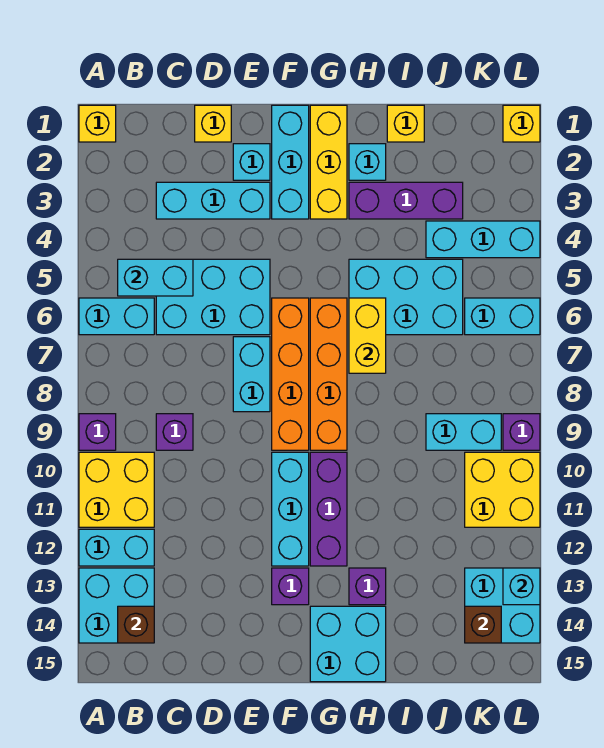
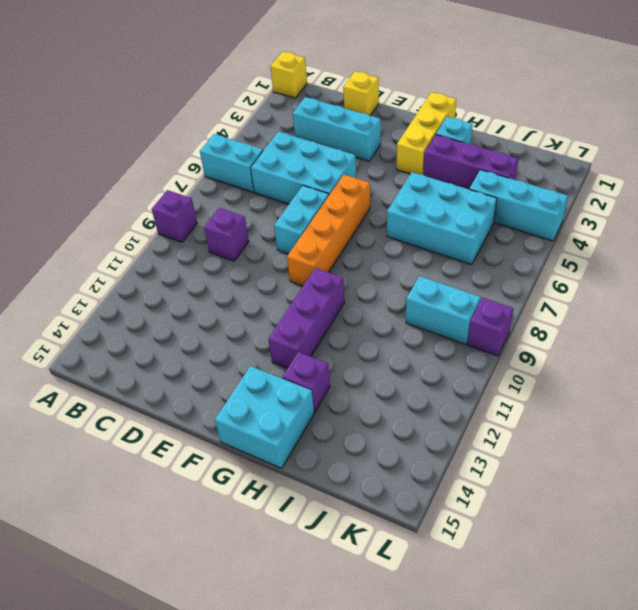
none -> yellow 2x2 brick [79,452,154,527]
none -> cyan 1x2 brick [79,529,154,566]
none -> cyan 2x2 brick [79,568,154,643]
none -> cyan 1x1 brick [233,144,270,180]

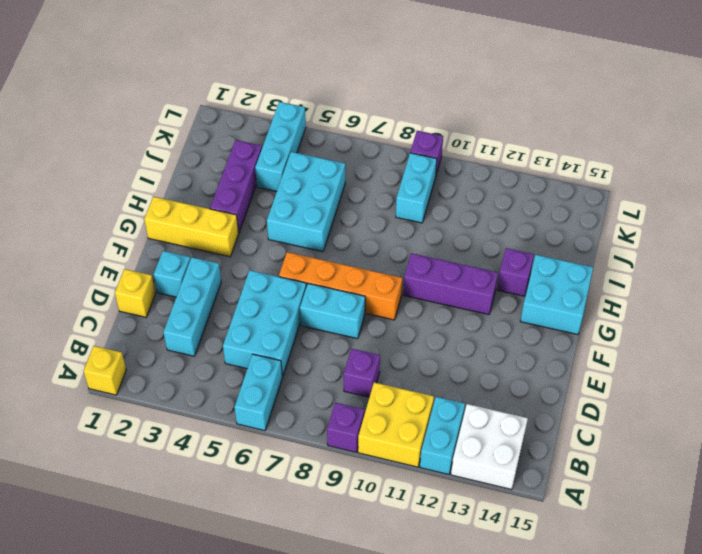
white 2x2 brick [451,404,528,490] -> cyan 2x2 brick [79,568,154,643]
none -> cyan 1x3 brick [272,105,309,219]
none -> cyan 1x3 brick [272,452,309,566]
none -> purple 1x1 brick [272,568,309,605]
none -> orange 1x4 brick [310,298,347,450]

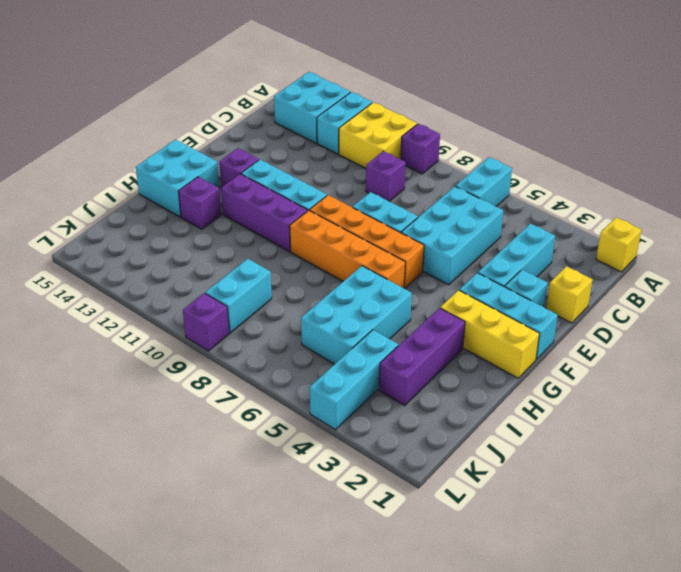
none -> cyan 1x1 brick [349,144,386,180]
none -> yellow 1x1 brick [387,105,424,142]
none -> cyan 1x2 brick [465,298,540,335]
none -> yellow 2x2 brick [465,452,540,527]

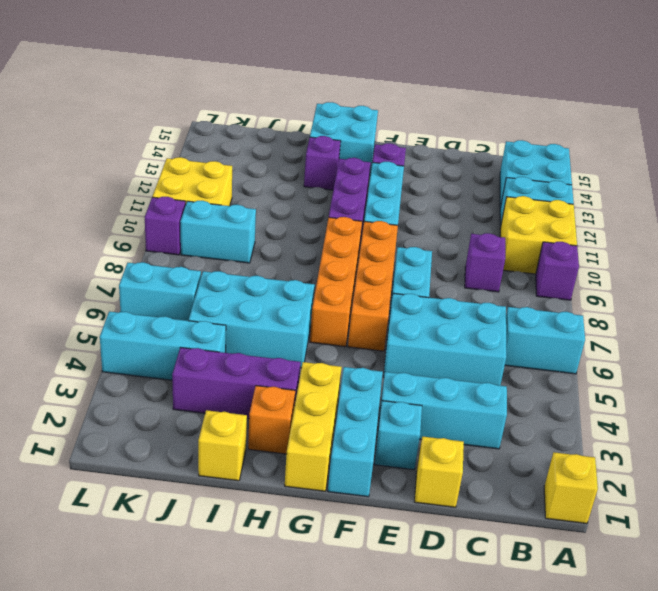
orange 1x1 brick [248,386,295,454] -> cyan 1x1 brick [349,144,386,180]
none -> cyan 2x2 brick [465,568,540,643]
none -> yellow 1x1 brick [503,105,540,142]
none -> cyan 1x2 brick [118,259,193,296]
none -> brown 1x1 brick [118,606,154,643]

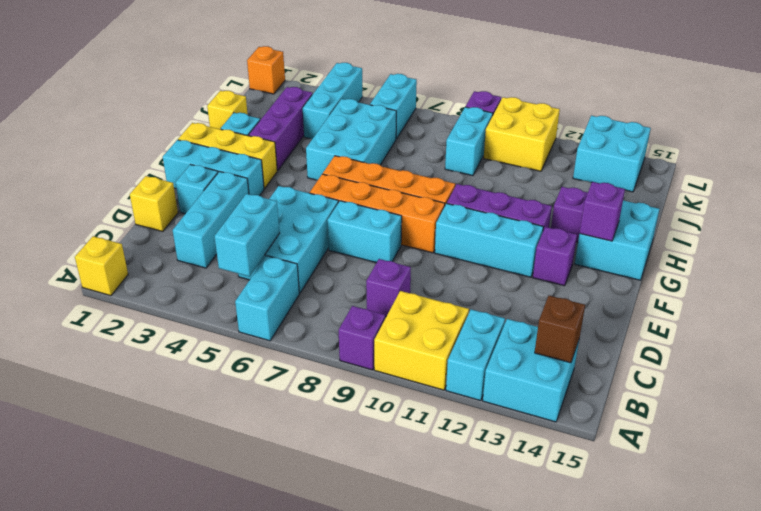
purple 1x1 brick [579,182,625,241] -> none
orange 1x1 brick [247,46,285,94] -> yellow 1x1 brick [503,105,540,142]
none -> yellow 1x2 brick [349,298,386,373]
none -> brown 1x1 brick [465,606,501,643]
none -> cyan 1x1 brick [503,568,540,605]

